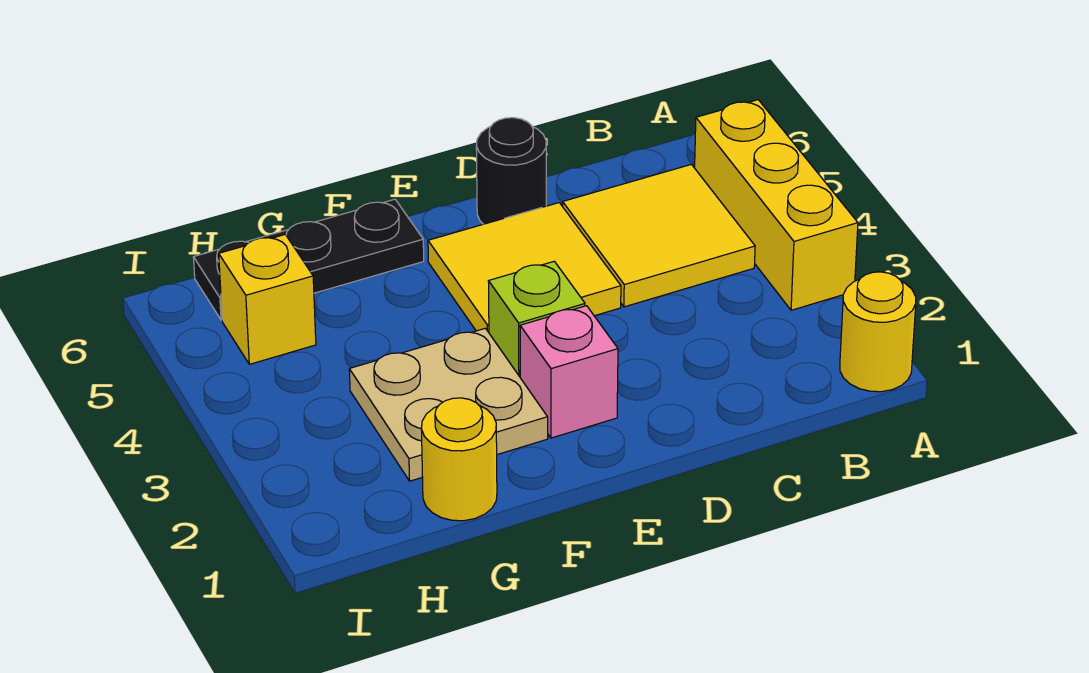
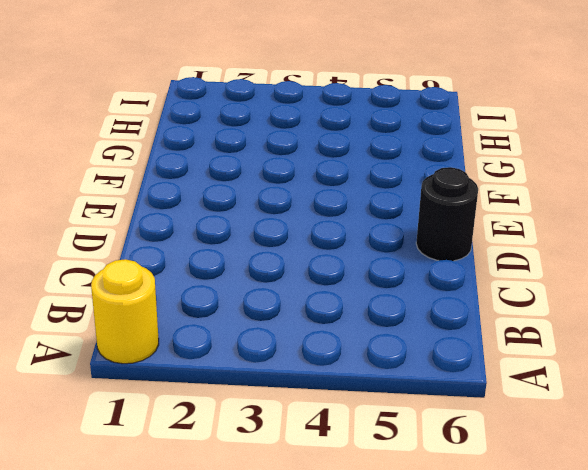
none -> yellow 1x3 brick [695,100,858,310]
none -> yellow 2x2 tile [563,164,755,307]

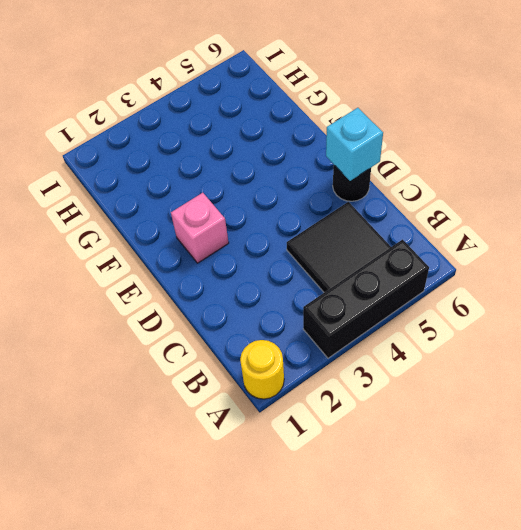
black 1x3 brick [303,240,429,358] -> yellow 1x3 brick [695,100,858,310]
black 2x2 tile [287,202,391,292] -> yellow 2x2 tile [563,164,755,307]
cyan 1x1 brick [326,108,383,181] -> none
none -> yellow 2x2 tile [428,203,621,332]
none -> lime 1x1 brick [488,261,585,377]

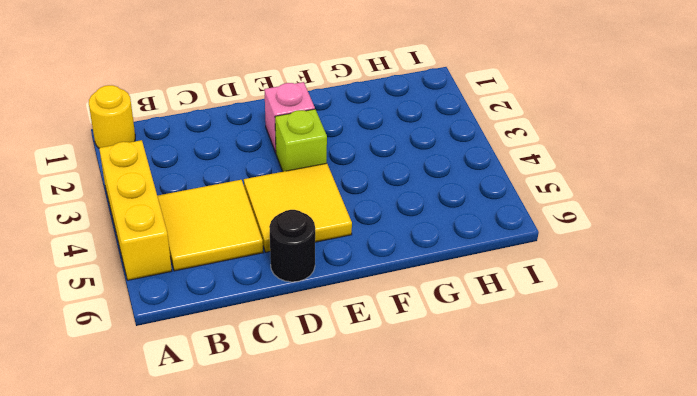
none -> tan 2x2 plate [349,328,548,481]
none -> black 1x3 plate [194,199,424,320]

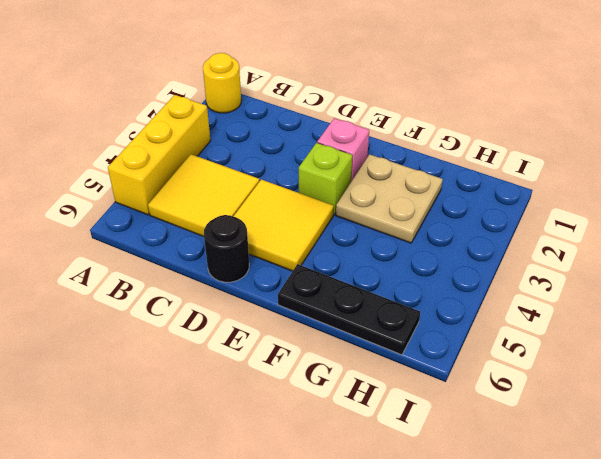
none -> yellow 1x1 round brick [421,398,497,521]
none -> yellow 1x1 brick [219,235,316,364]

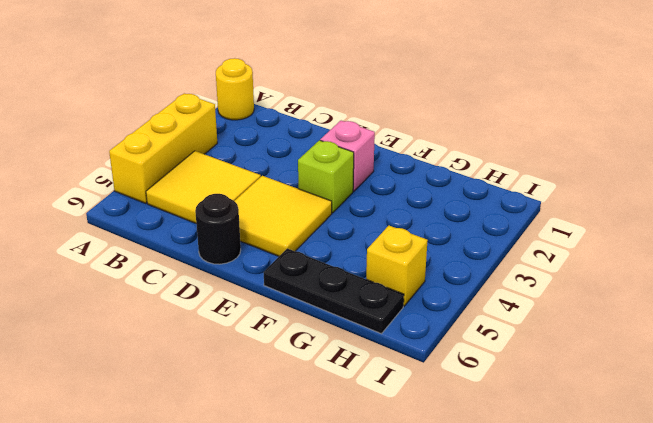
none -> tan 2x2 plate [349,328,548,481]
none -> yellow 1x1 round brick [421,398,497,521]

